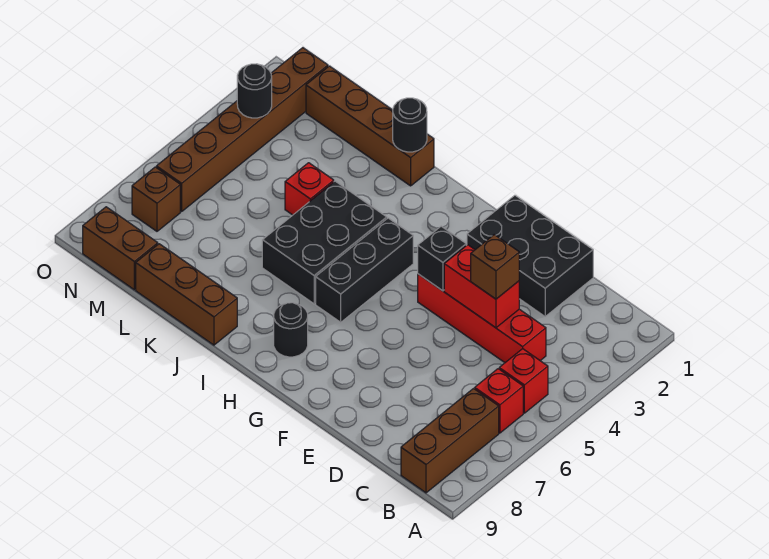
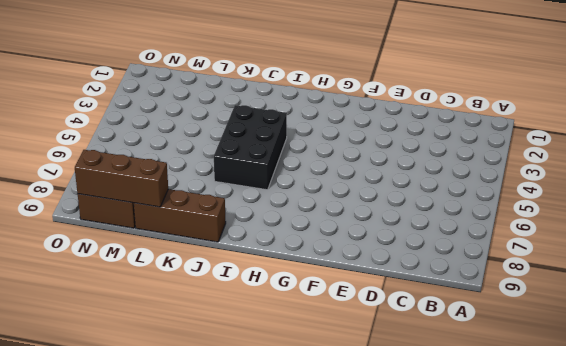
brown 1x3 brick [75,150,168,207] -> brown 1x3 brick turned to [401,389,499,493]
none -> red 1x1 brick [499,349,548,413]
none -> red 1x1 brick [475,369,523,433]
none -> red 1x4 brick [418,274,546,363]

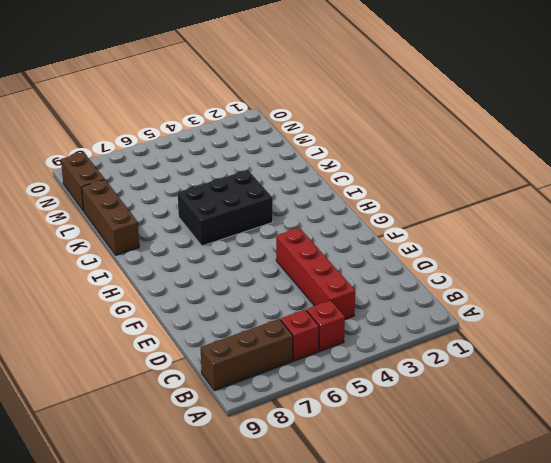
none -> black 2x3 brick [467,195,593,316]
none -> black 1x3 brick [316,218,413,322]
none -> black 1x1 round brick [274,303,308,357]

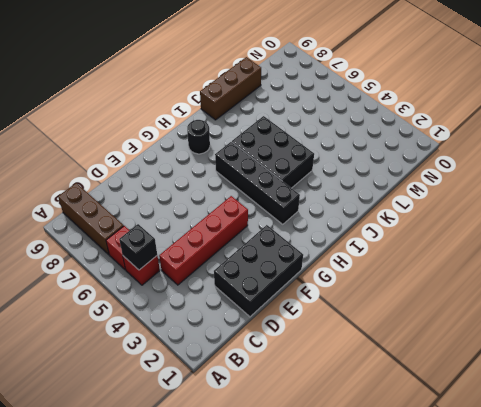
black 1x1 brick [119,224,157,270] -> black 1x1 brick moved to [418,226,466,291]
black 1x4 brick [215,142,300,224] -> black 1x3 brick [316,218,413,322]
none -> brown 1x4 brick [306,66,434,186]
none -> red 1x1 brick [285,163,334,215]
none -> brown 1x2 brick [83,207,158,290]

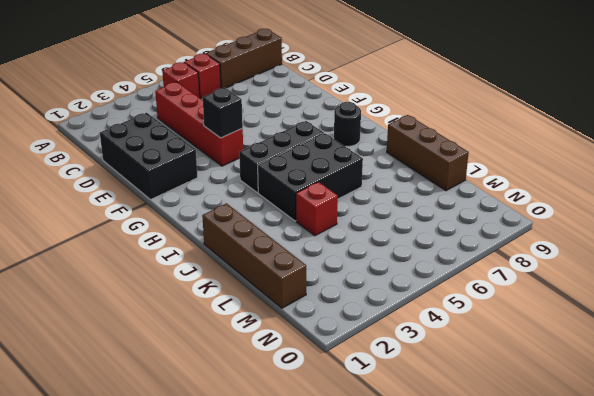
none -> brown 1x2 brick [83,207,158,290]
none -> brown 1x6 brick [156,48,328,212]
none -> brown 1x1 brick [132,167,180,231]

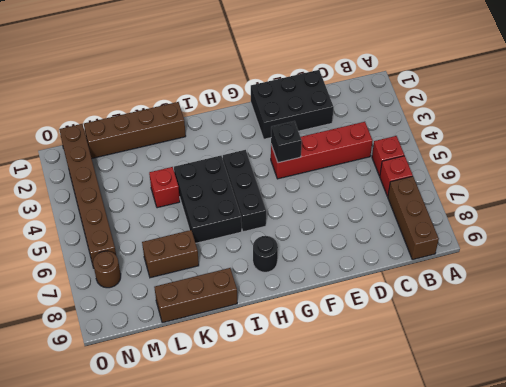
brown 1x2 brick [142,230,199,278] -> brown 1x2 brick moved to [83,207,158,290]
brown 1x1 round brick [93,251,121,288] -> brown 1x1 brick [132,167,180,231]
none -> red 1x2 brick [444,245,519,328]
none -> black 1x1 round brick [393,98,427,152]
none -> black 1x1 round brick [237,64,272,118]

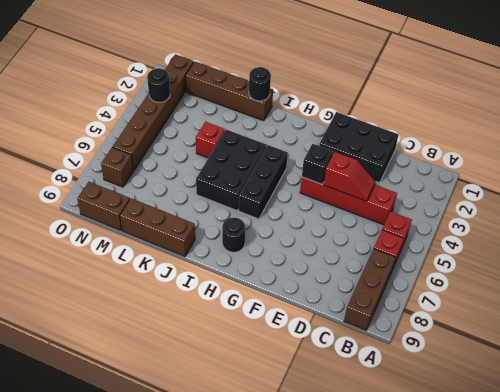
red 1x2 slope [324,152,376,201] -> red 1x2 brick [444,245,519,328]
none -> brown 1x1 brick [471,235,519,299]

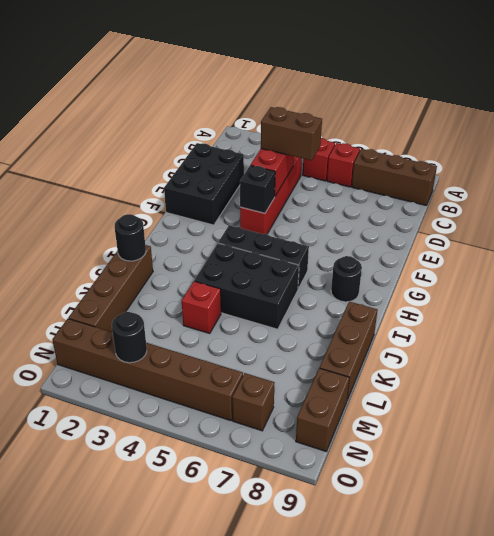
brown 1x2 brick [261,107,322,161] -> brown 1x1 brick [471,235,519,299]

